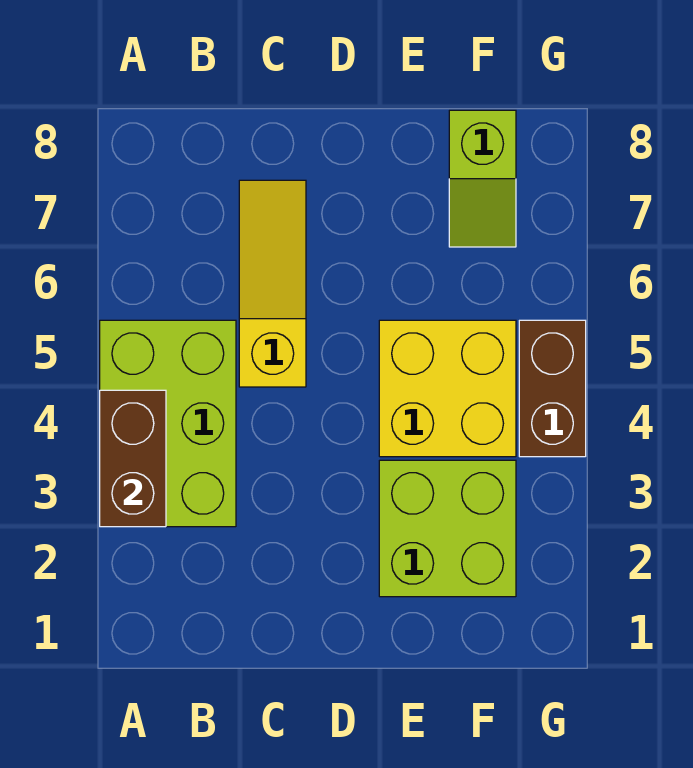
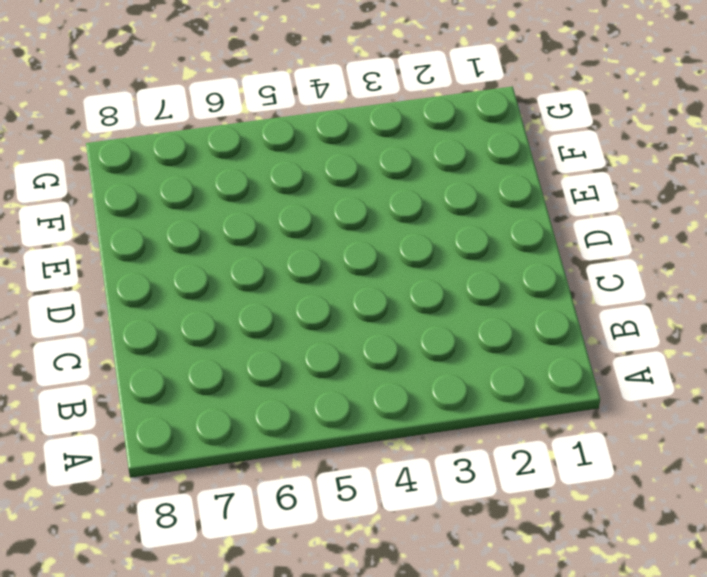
none -> lime 2x3 brick [100,320,236,527]
none -> yellow 1x3 slope [239,180,306,387]

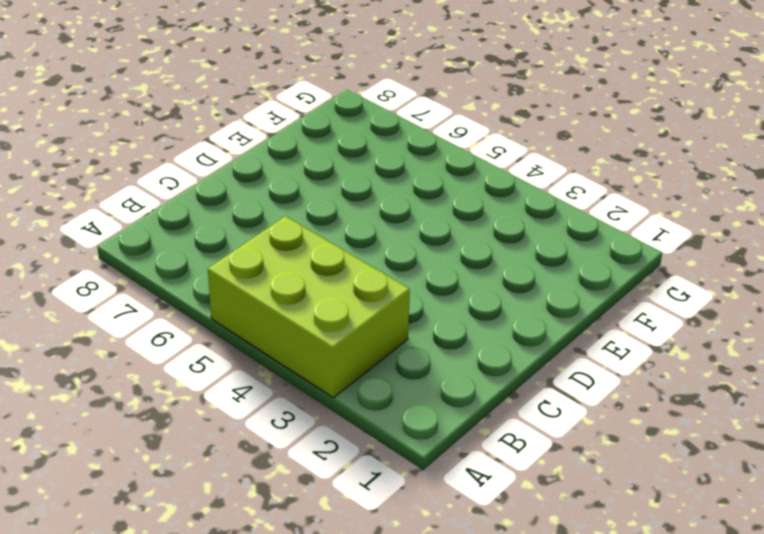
none -> yellow 1x3 slope [239,180,306,387]
none -> lime 2x2 brick [379,460,516,597]

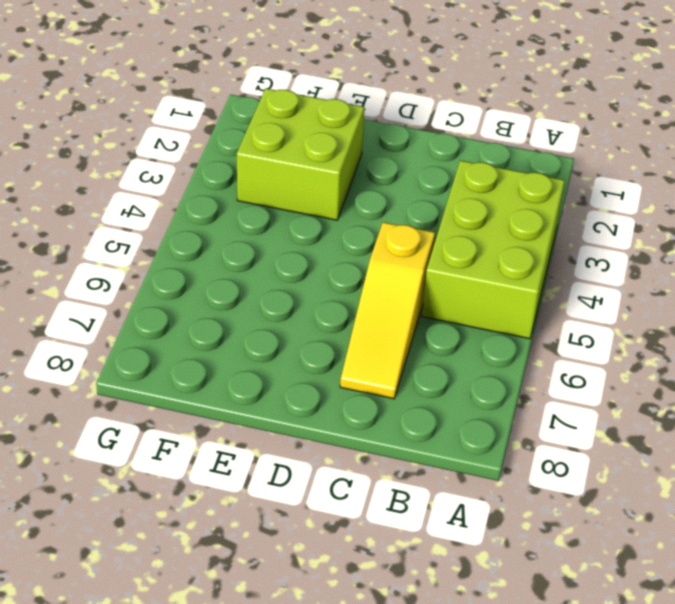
none -> yellow 2x2 brick [379,320,516,457]
none -> lime 1x2 slope [449,110,516,247]

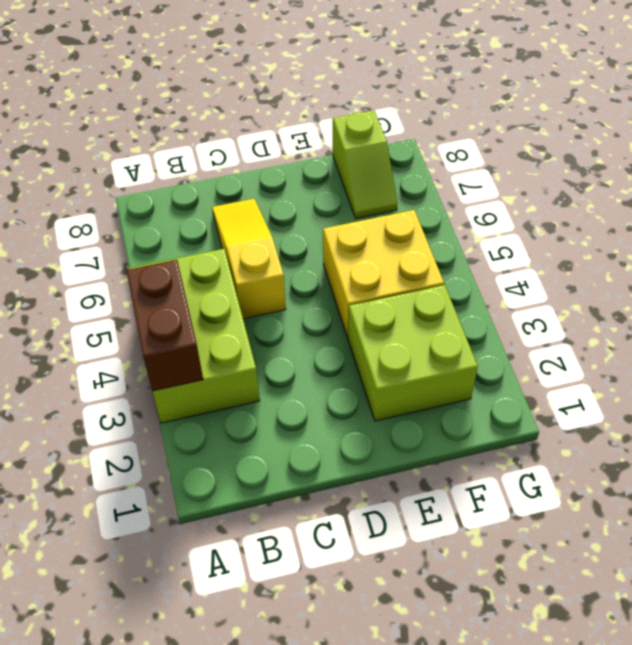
none -> brown 1x2 brick [519,320,586,457]

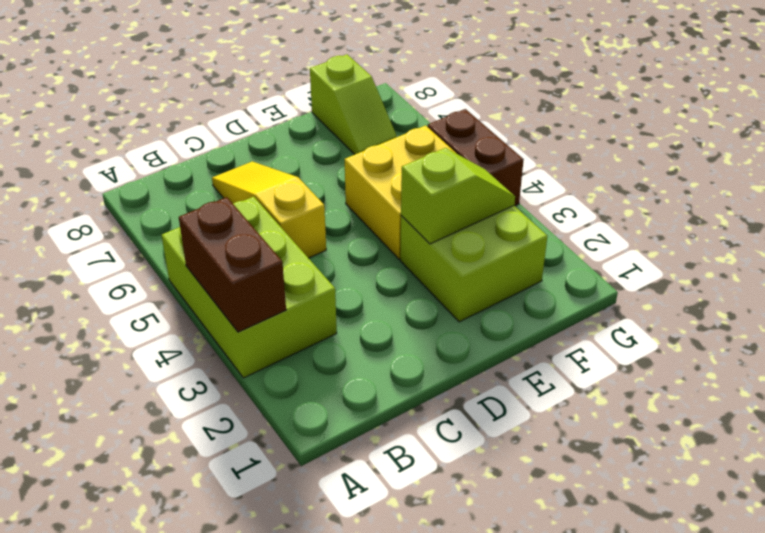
lime 1x2 slope [401,148,515,244] -> none

